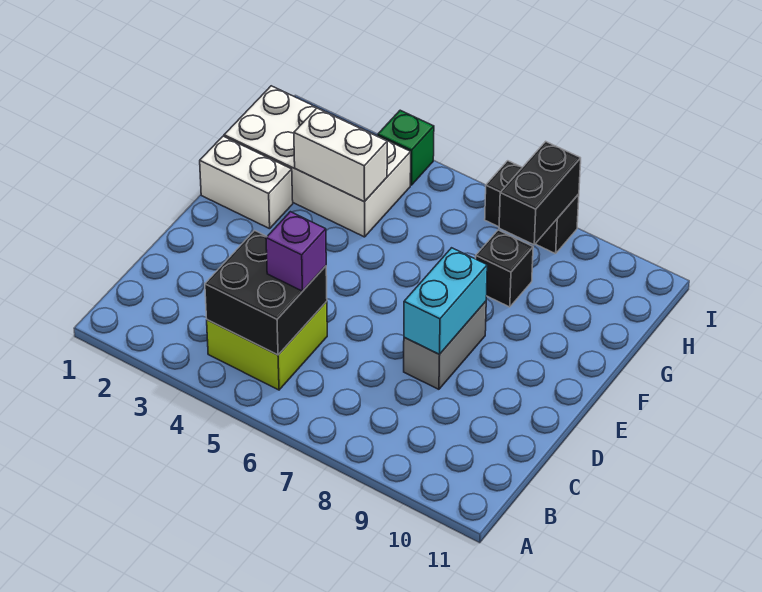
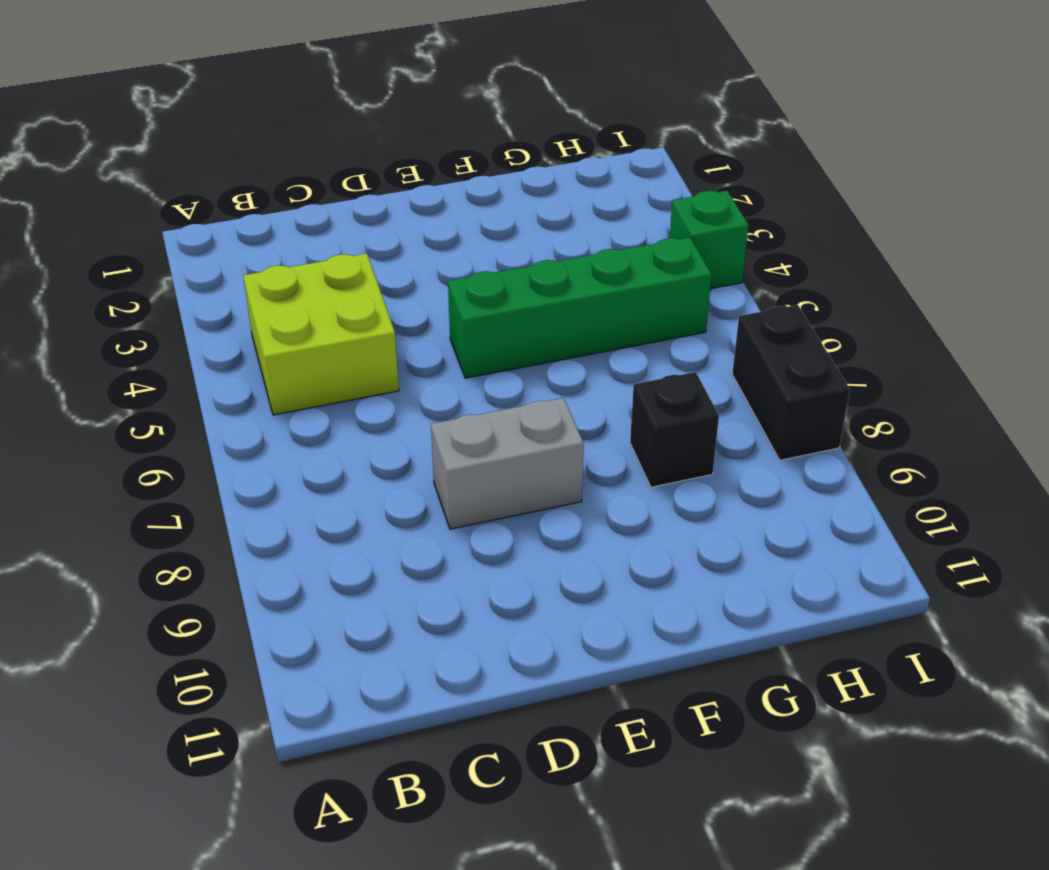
green 1x4 brick [448,238,712,378] -> none
none -> white 1x2 brick [200,136,293,229]
none -> white 2x4 brick [224,86,411,237]
none -> black 2x2 brick [205,231,327,355]

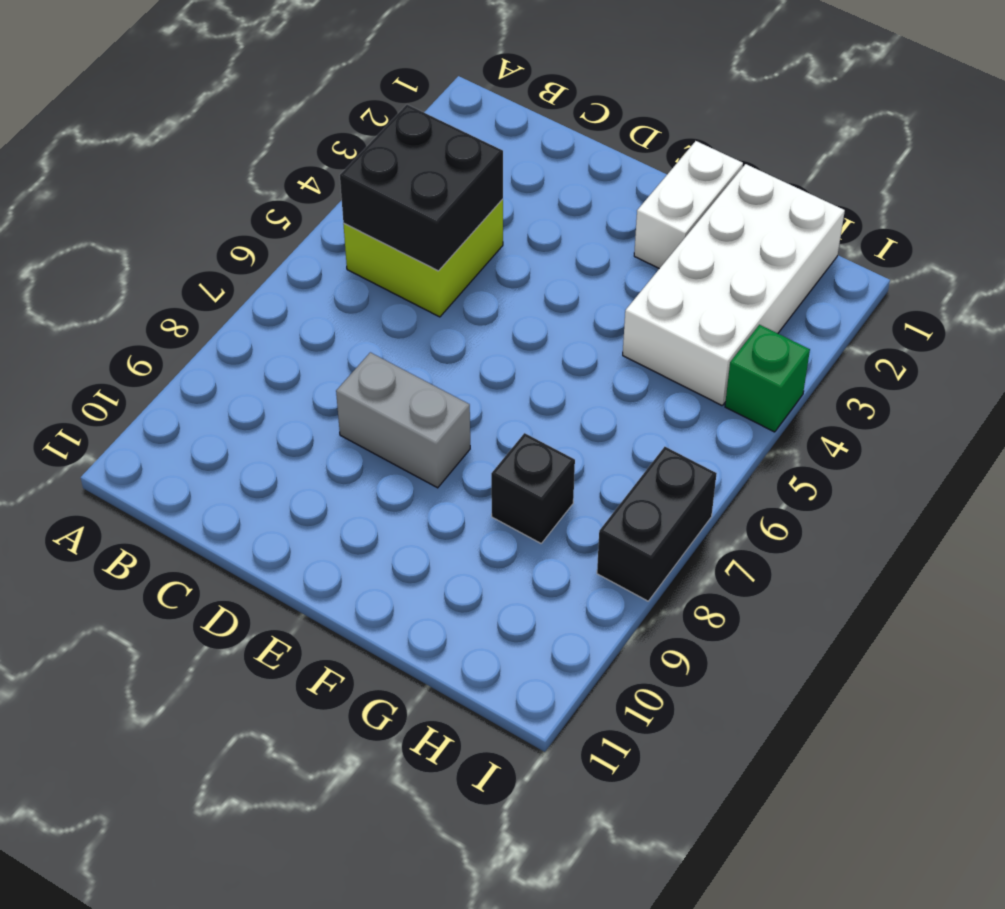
none -> cyan 1x2 brick [404,248,487,354]
none -> white 1x2 brick [294,108,387,202]
none -> black 1x2 brick [499,141,581,245]

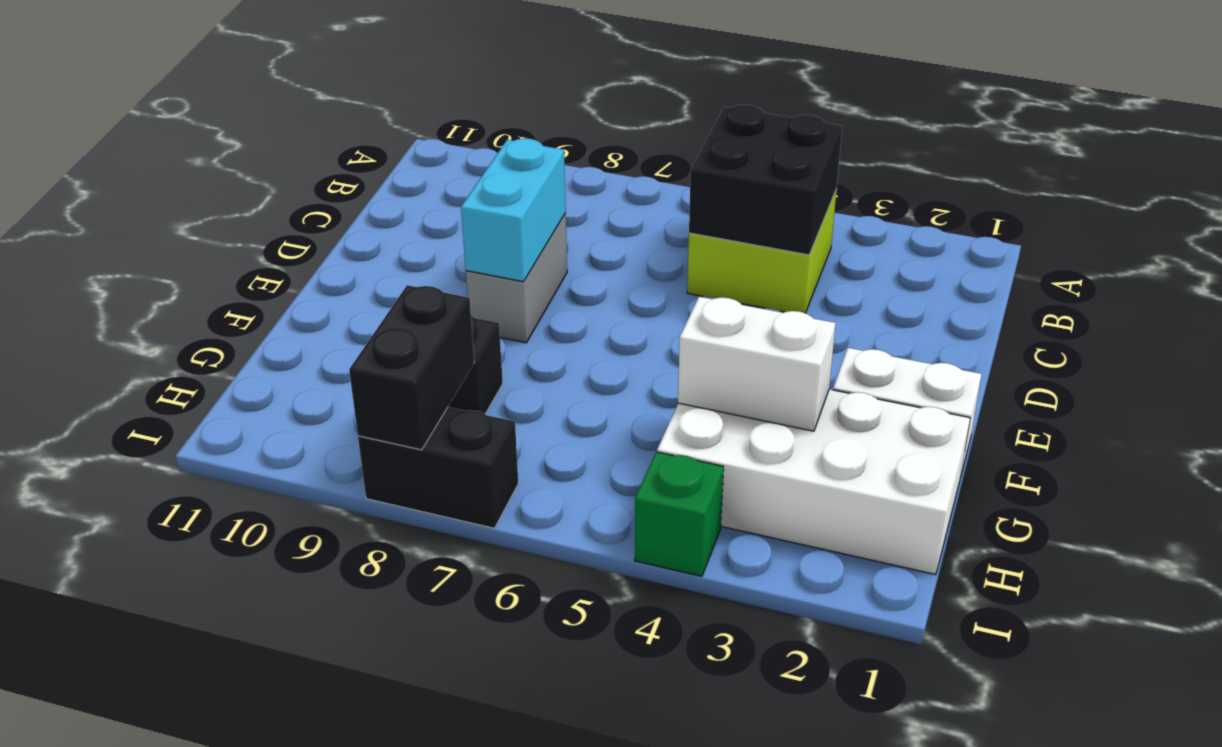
none -> purple 1x1 brick [266,212,326,291]

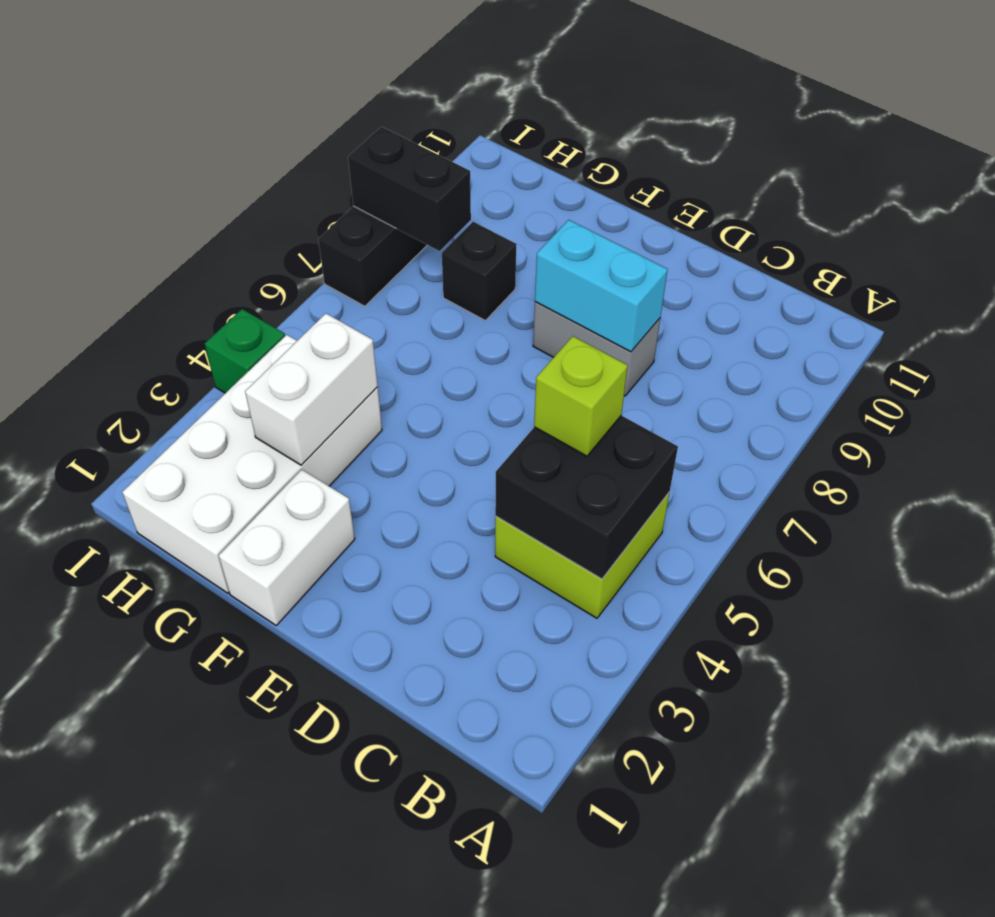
lime 1x1 brick [534,336,628,456] -> purple 1x1 brick [266,212,326,291]

